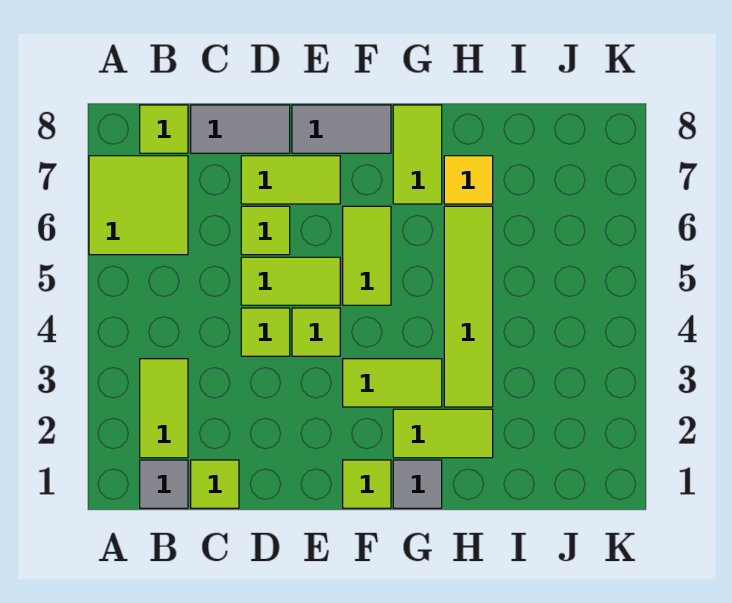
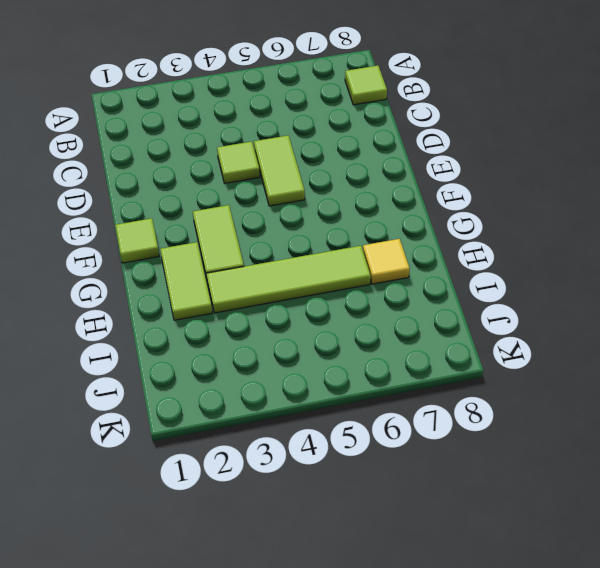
none -> lime 2x2 tile [89,156,188,255]
none -> grey 1x1 tile [140,460,188,508]
none -> lime 1x2 tile [140,359,188,458]

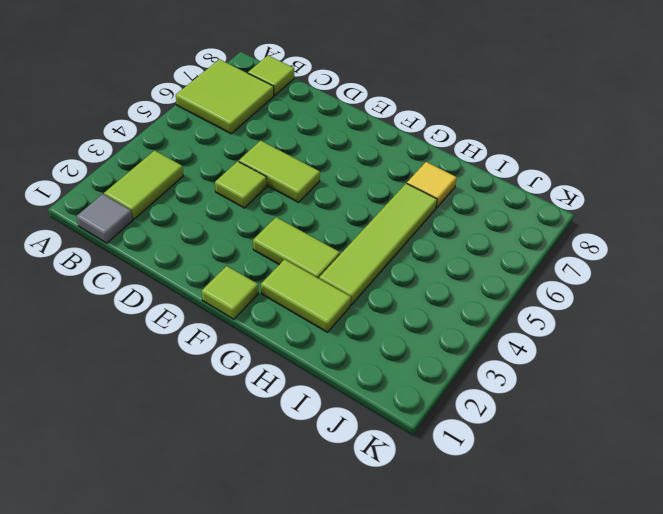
none -> lime 1x1 tile [191,460,239,508]
none -> grey 1x2 tile [191,105,290,153]
none -> lime 1x1 tile [241,206,290,255]

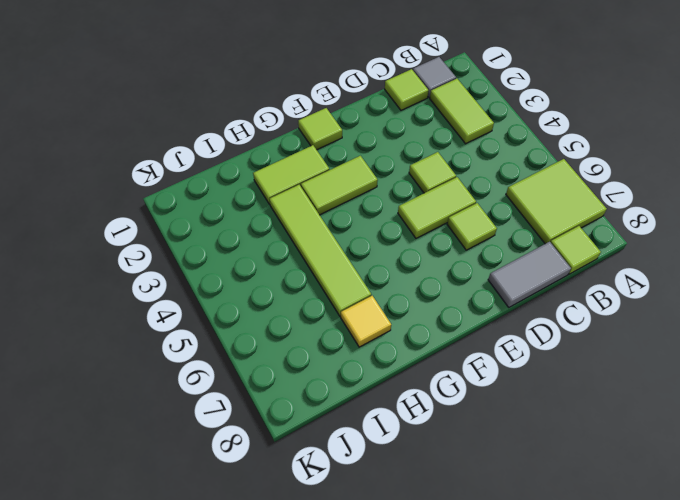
none -> lime 1x2 tile [241,156,340,204]
none -> lime 1x1 tile [292,308,340,356]
none -> grey 1x2 tile [292,105,391,153]

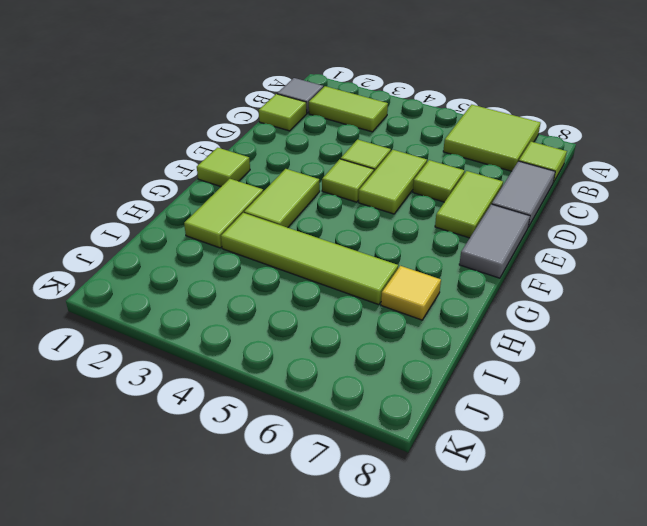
none -> lime 1x2 tile [343,206,391,305]
none -> grey 1x1 tile [393,460,442,508]
none -> lime 1x2 tile [393,105,442,204]

